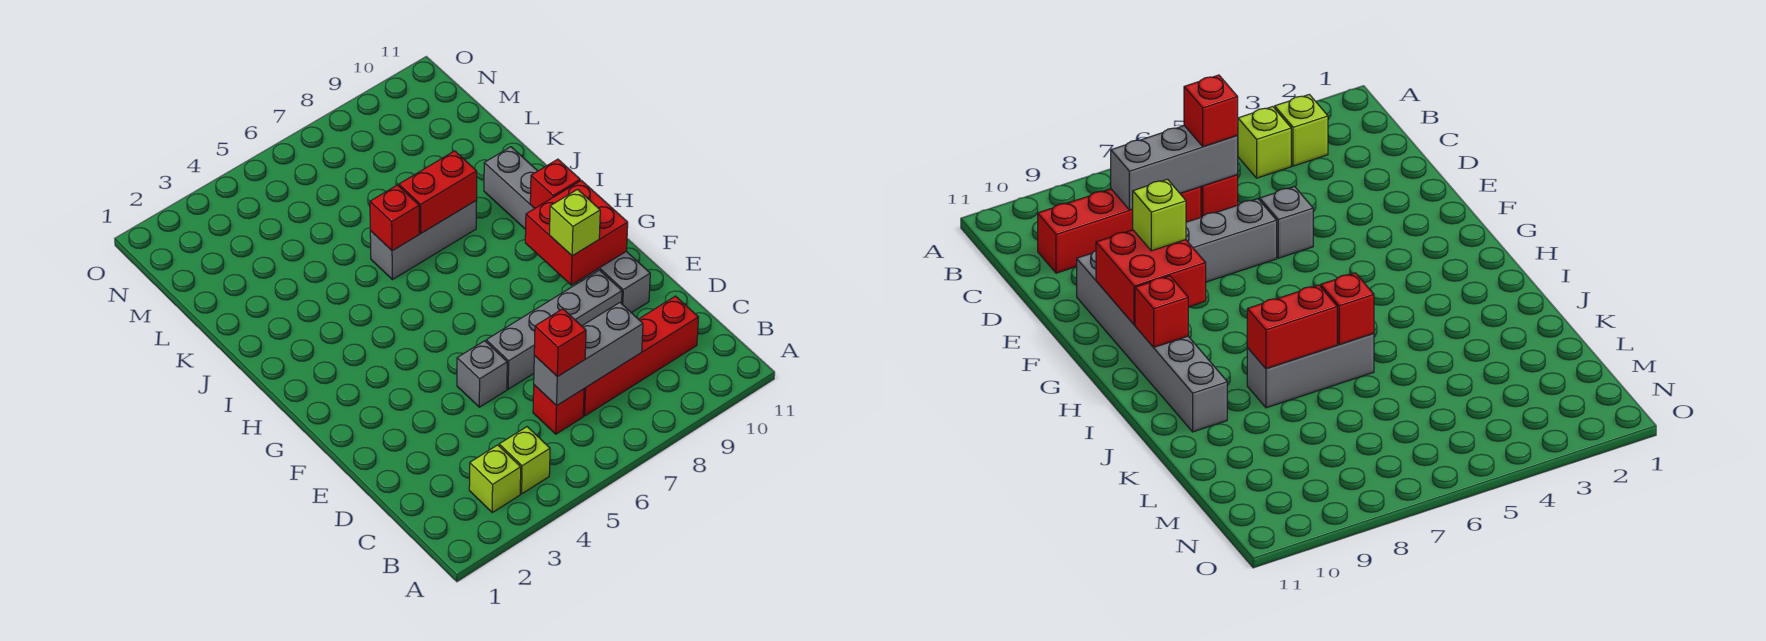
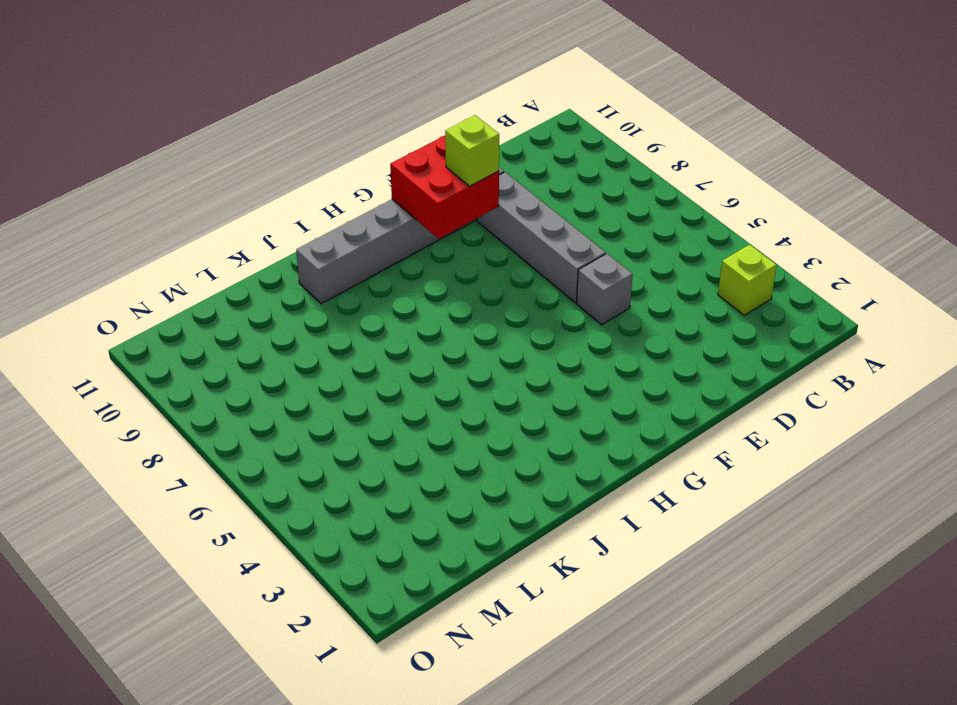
none -> lime 1x1 brick [499,427,550,494]
none -> red 1x1 brick [533,385,584,434]
none -> red 1x4 brick [583,296,699,416]

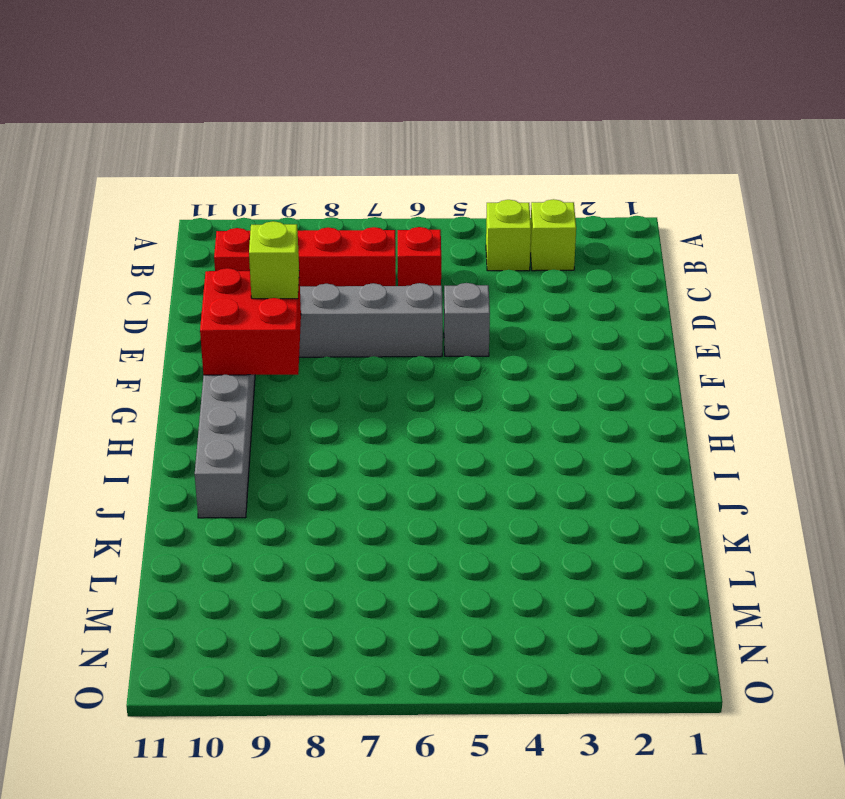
none -> grey 1x3 brick [370,201,477,280]
none -> grey 1x3 brick [534,303,643,406]
none -> red 1x1 brick [530,159,580,208]

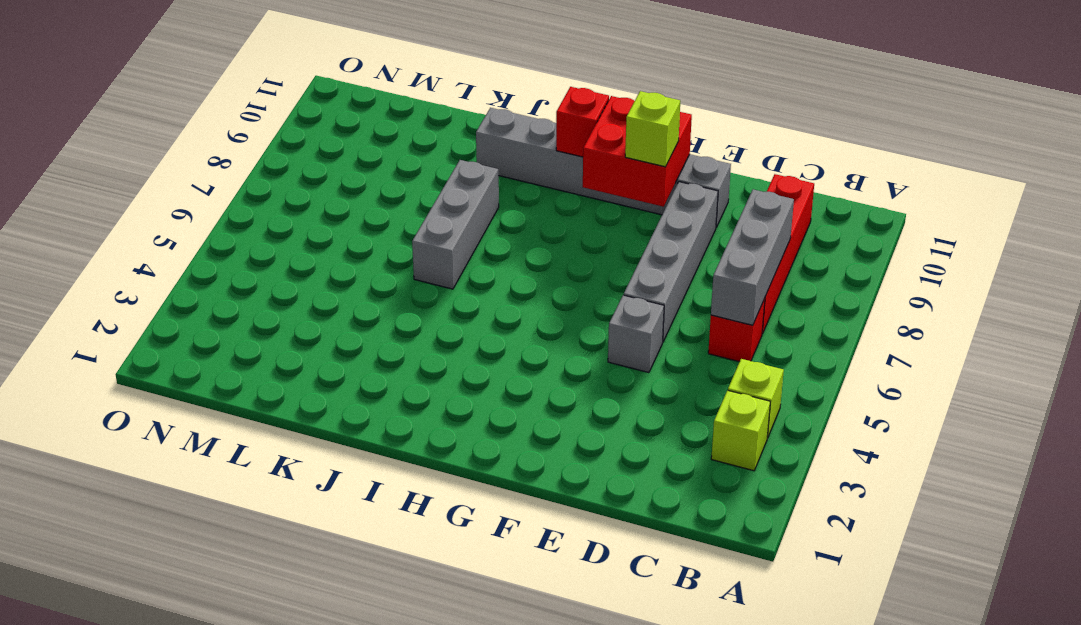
none -> red 1x1 brick [370,185,419,251]
none -> red 1x2 brick [399,151,477,233]
none -> red 1x1 brick [534,309,586,377]

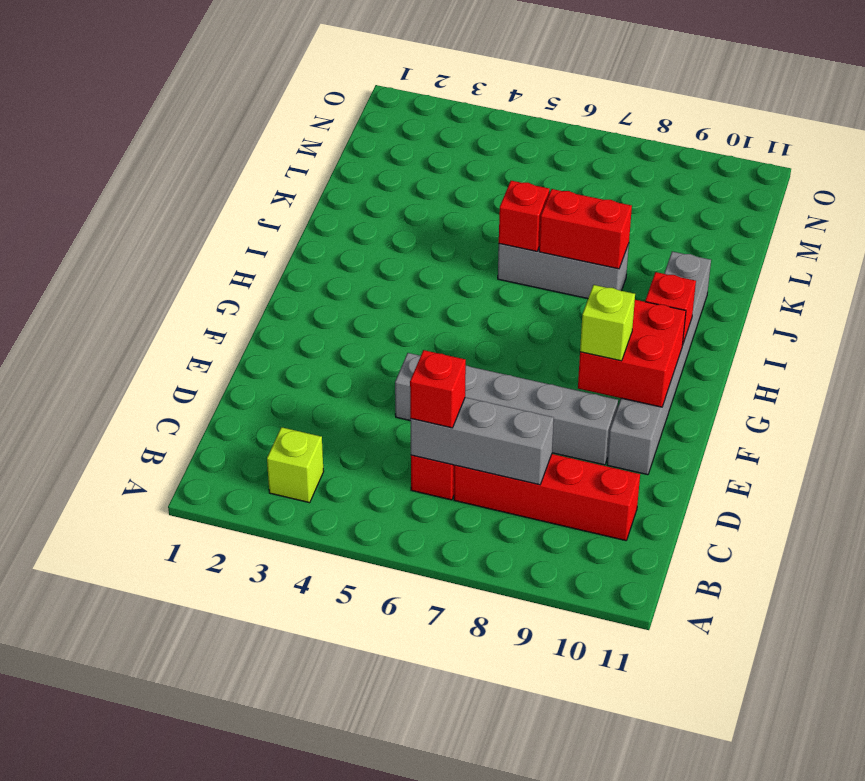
none -> lime 1x1 brick [499,427,550,494]

